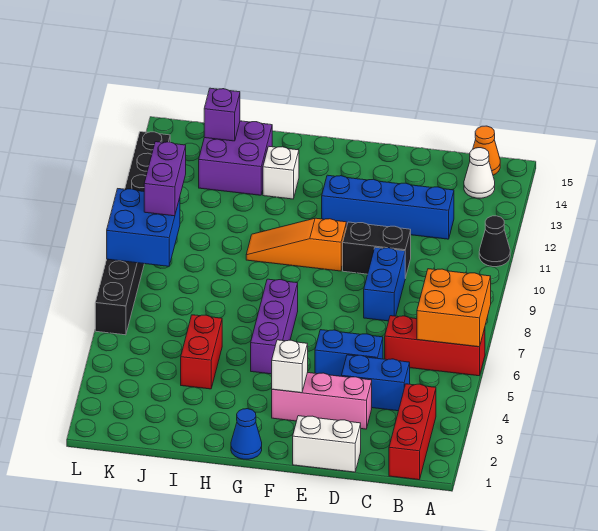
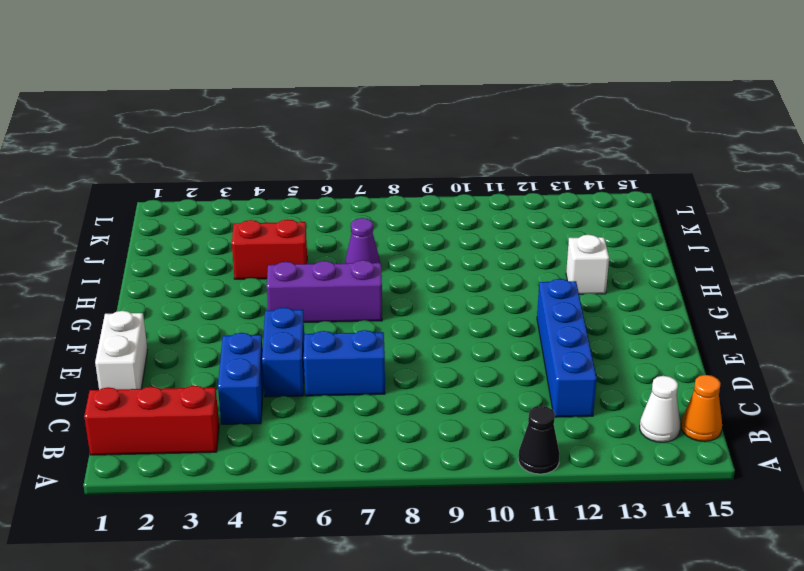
blue 1x2 brick [304,330,385,396] -> blue 1x2 brick moved to [364,247,405,321]
purple 1x1 cone [345,218,380,263] -> none
none -> red 1x3 brick [385,316,485,376]
none -> pink 1x3 brick [272,373,372,429]
none -> black 1x2 brick [343,222,411,278]

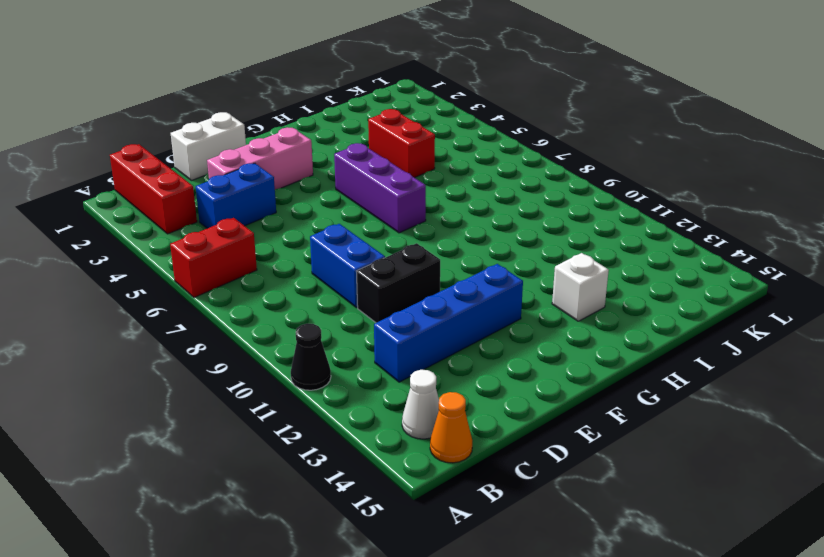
red 1x2 brick [170,218,257,297] -> red 1x3 brick [385,316,485,376]
none -> blue 1x2 brick [315,330,383,376]
none -> orange 1x3 slope [246,218,346,271]
none -> blue 1x1 cone [231,409,262,459]

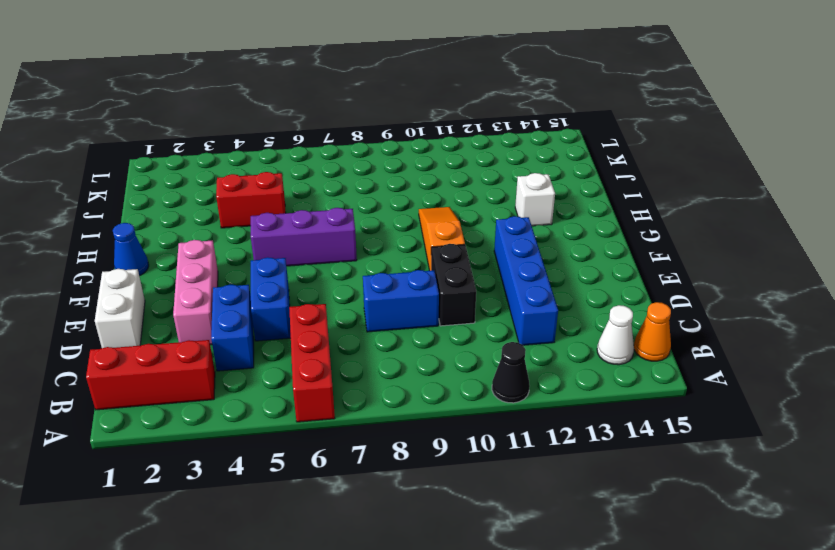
none -> purple 2x2 brick [199,121,272,195]
none -> black 1x8 brick [95,132,170,335]
none -> orange 2x2 brick [417,269,491,347]

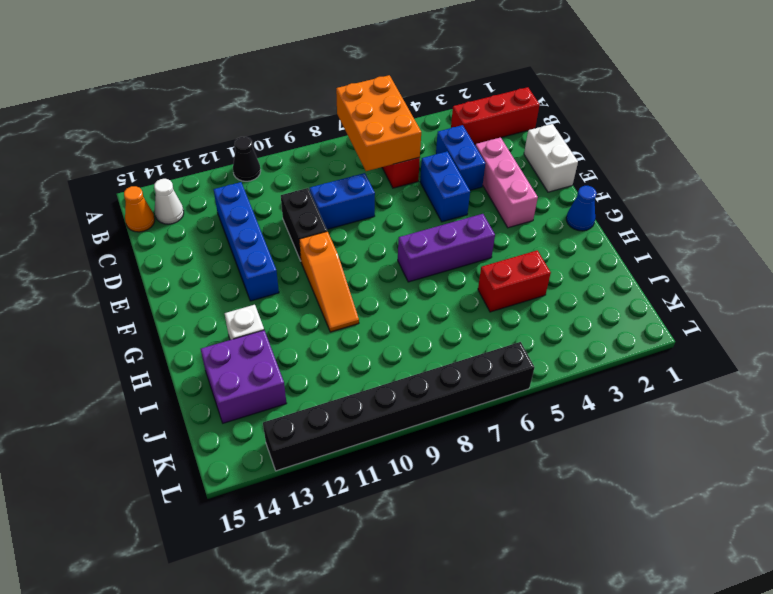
orange 2x3 brick [336,75,421,171] -> orange 2x2 brick [417,269,491,347]
none -> white 1x1 brick [272,340,308,393]
none -> purple 1x1 brick [204,88,240,141]
none -> blue 2x2 brick [107,189,180,266]

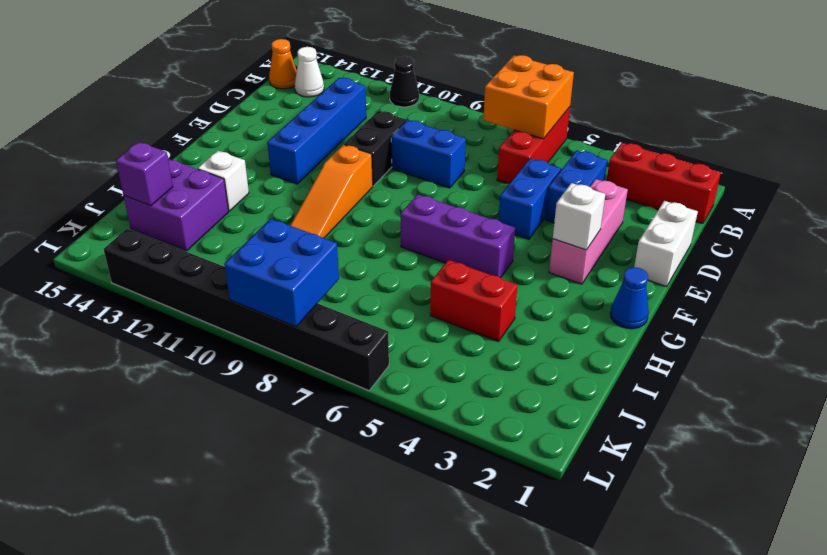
none -> purple 1x2 brick [144,142,186,216]

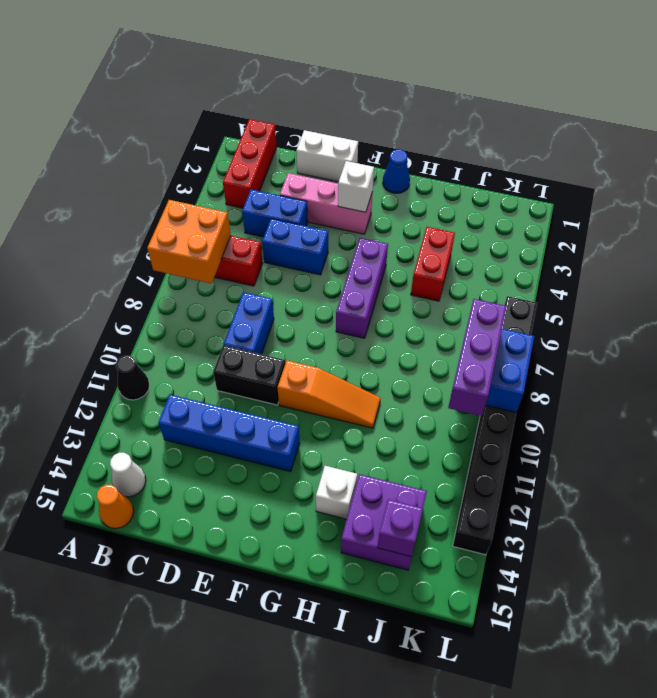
purple 1x3 brick [448,299,507,416] -> purple 1x2 brick [144,142,186,216]

